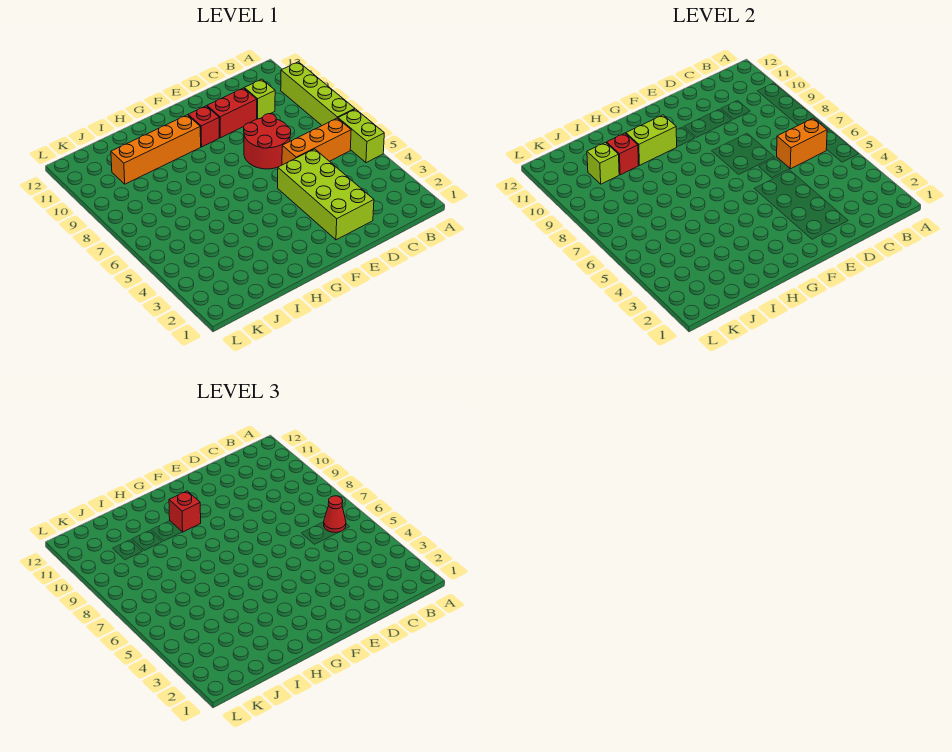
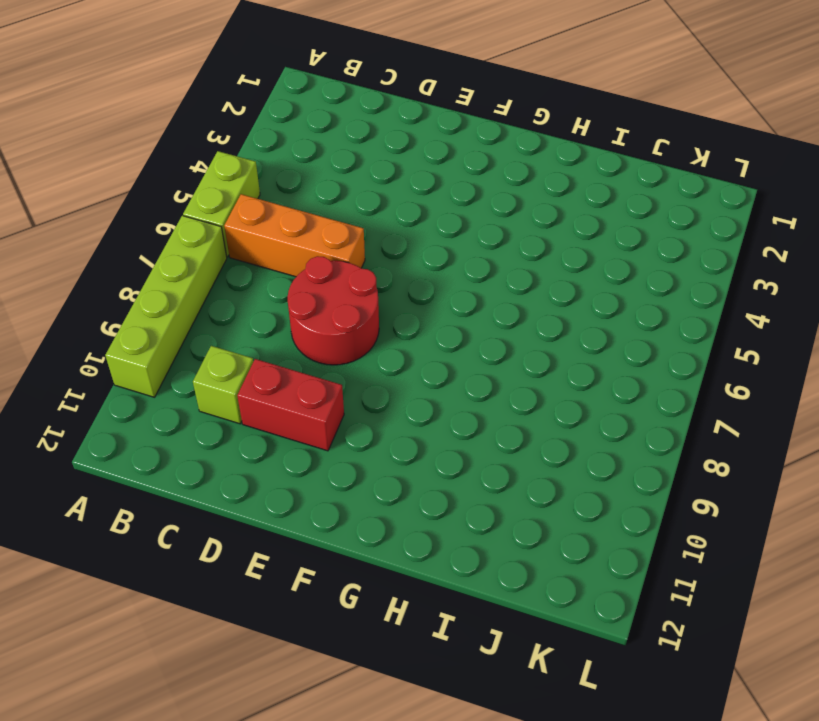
none -> lime 2x4 brick [278,149,374,240]
none -> red 1x1 brick [188,106,219,147]
none -> orange 1x4 brick [111,115,201,184]

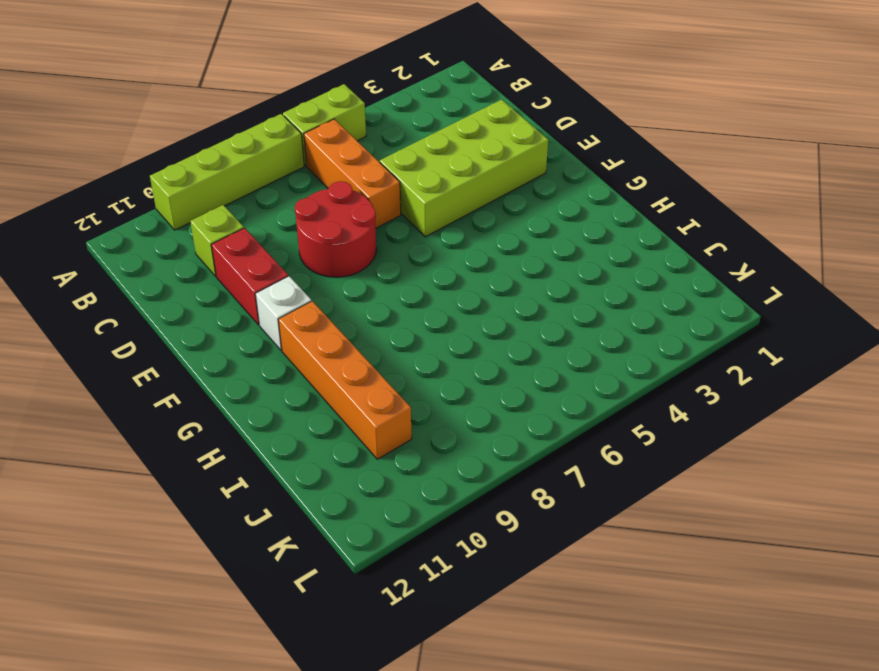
white 1x1 brick [255,276,311,350] -> red 1x1 brick [188,106,219,147]
none -> orange 1x2 brick [777,118,827,169]
none -> lime 1x2 brick [626,115,677,165]
none -> red 1x1 brick [607,133,639,175]

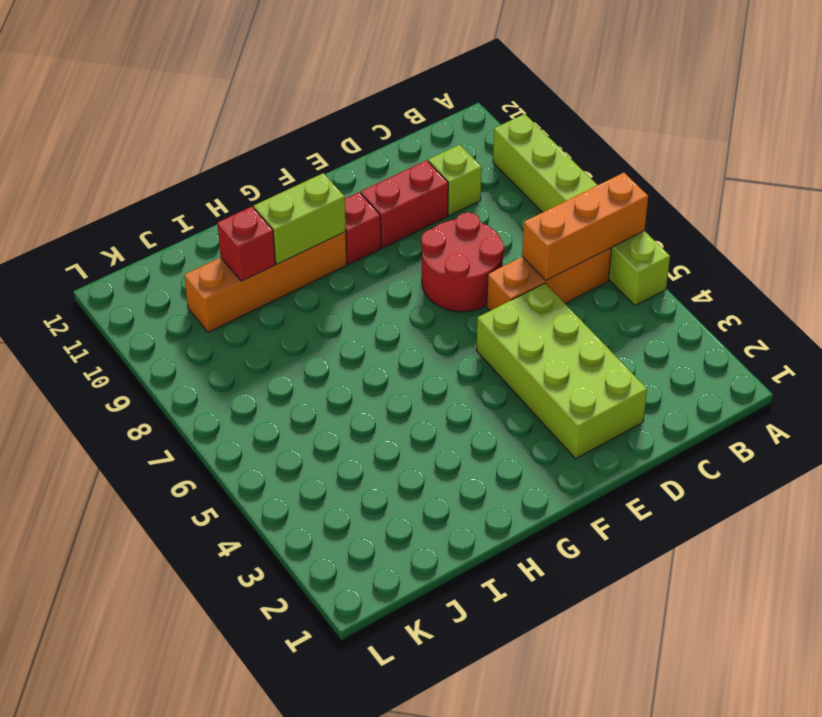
orange 1x3 brick [522,173,648,280] -> orange 1x2 brick [777,118,827,169]
none -> lime 1x1 brick [587,143,619,184]
none -> red 1x1 cone [324,496,346,532]
none -> red 1x1 brick [169,491,201,532]

